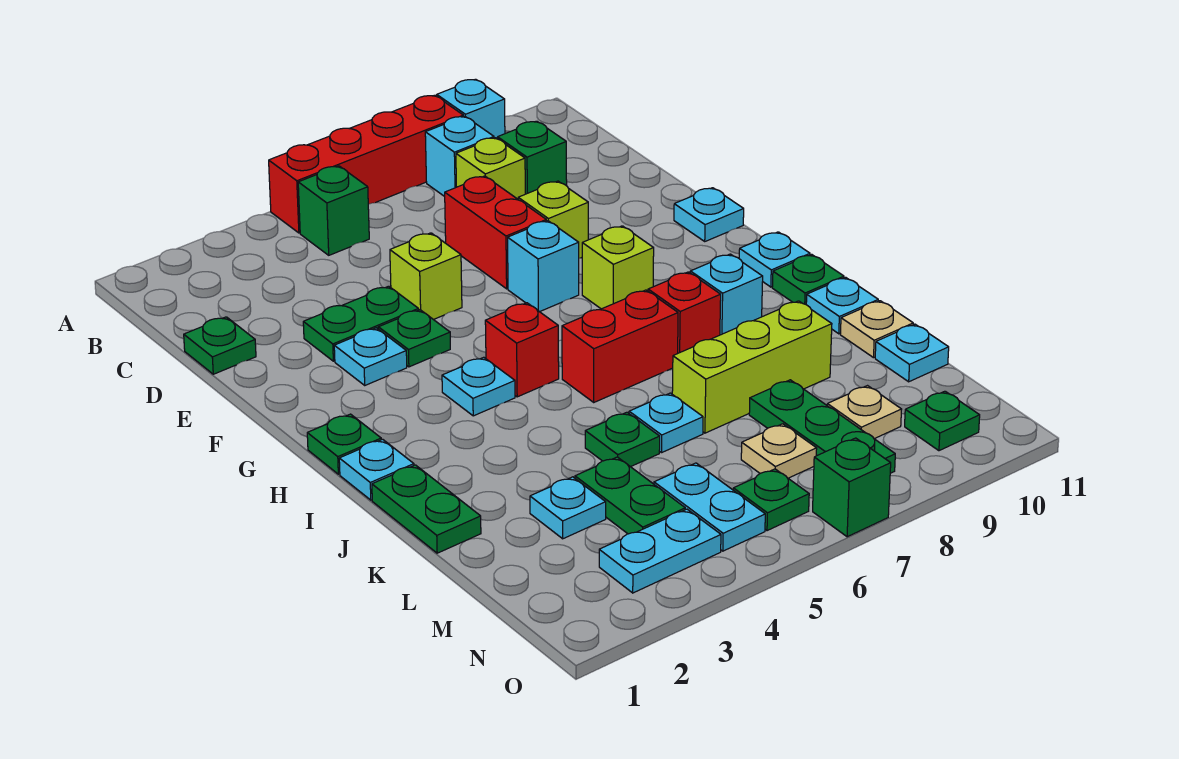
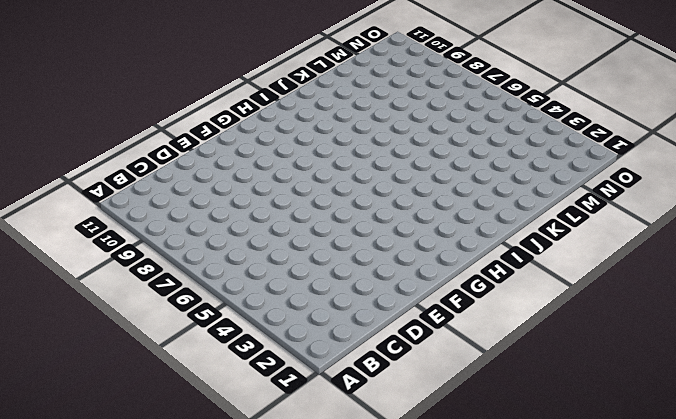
none -> red 1x4 brick [269,95,463,233]
none -> cyan 1x1 brick [437,79,505,139]
none -> green 1x1 brick [298,166,369,255]
none -> cyan 1x1 brick [425,116,494,197]

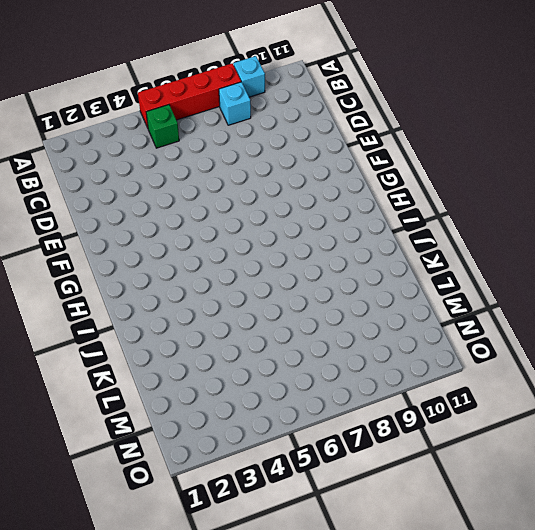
none -> lime 1x1 brick [456,138,525,199]
none -> green 1x1 brick [498,121,567,194]
none -> green 1x1 plate [184,317,256,374]
none -> red 1x2 brick [445,176,546,289]

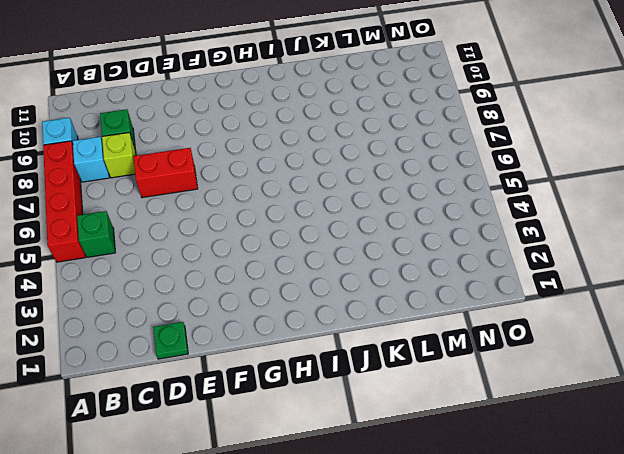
none -> green 1x2 plate [303,286,419,361]
none -> lime 1x1 brick [390,233,462,320]
none -> lime 1x1 brick [518,181,588,258]
none -> cyan 1x1 plate [334,328,407,385]

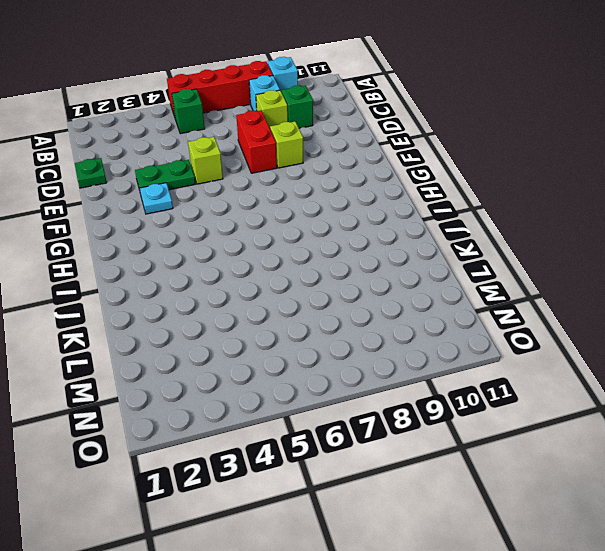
none -> green 1x1 plate [378,310,450,367]
none -> cyan 1x1 brick [508,221,579,312]
none -> cyan 1x1 plate [674,188,744,241]
none -> lime 1x1 brick [582,226,654,309]

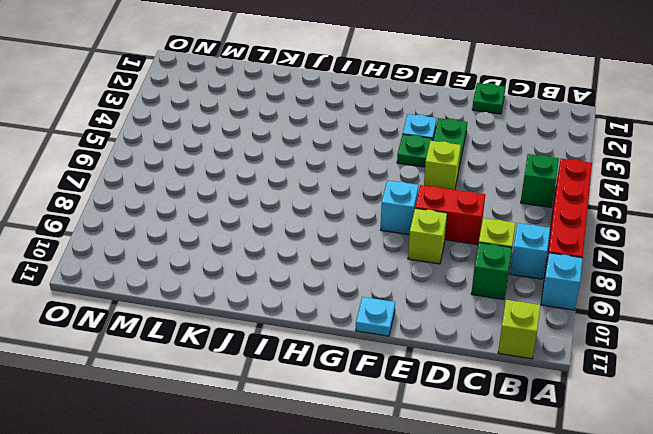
lime 1x1 brick [498,300,540,359] -> lime 1x1 brick moved to [582,226,654,309]
none -> green 1x1 plate [307,414,381,474]
none -> cyan 1x1 plate [442,357,515,416]
none -> red 1x1 brick [485,303,559,397]
none -> cyan 1x1 plate [739,232,810,287]

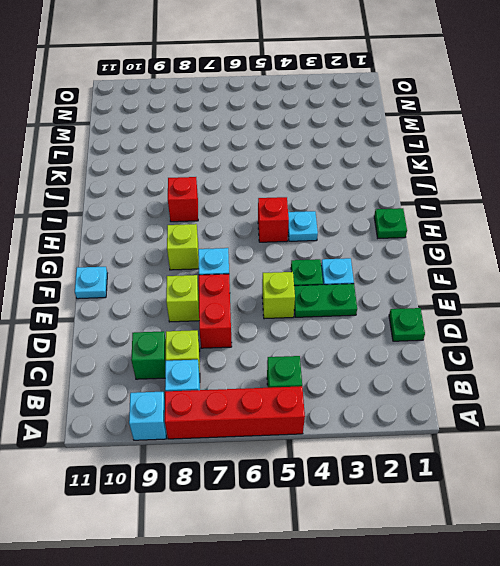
none -> cyan 1x1 plate [739,232,810,287]
none -> cyan 1x1 plate [339,439,414,500]
none -> red 1x2 brick [562,290,678,402]
none -> cyan 1x1 brick [690,254,763,335]

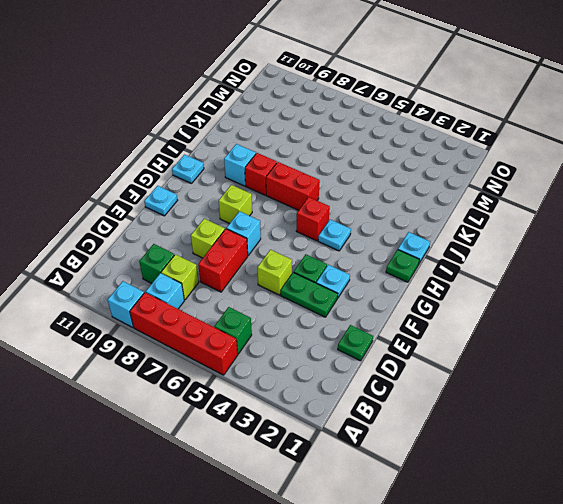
none -> green 1x1 plate [772,254,844,304]
none -> green 1x2 plate [372,465,481,553]
none -> cyan 1x1 plate [806,277,878,334]
none -> green 1x1 plate [585,412,660,467]

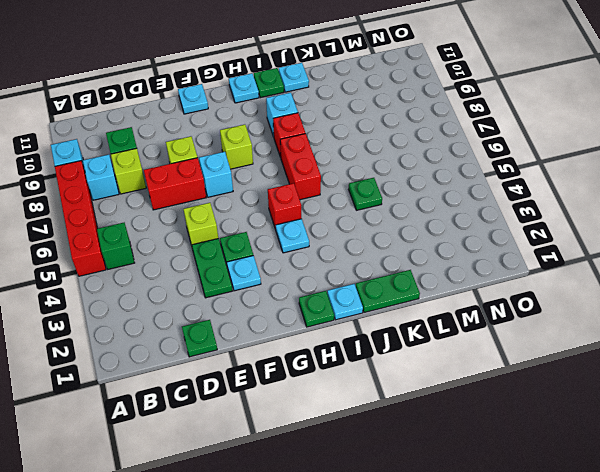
none -> cyan 1x1 plate [629,393,703,453]
none -> lime 1x3 brick [672,301,832,433]
none -> tan 1x1 plate [840,301,913,358]
none -> cyan 1x1 plate [530,477,606,539]

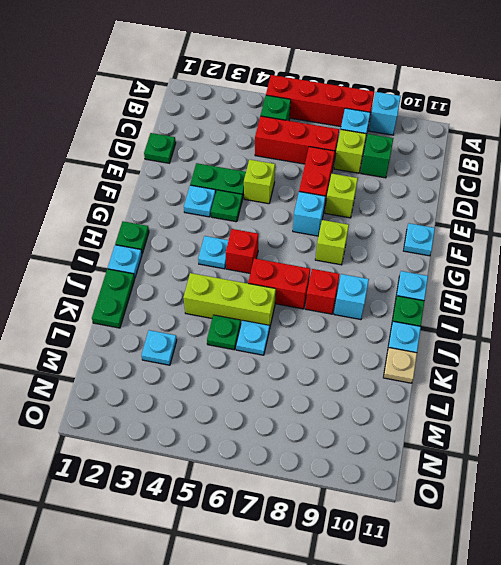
red 1x3 brick [255,116,339,165] -> none
lime 1x3 brick [183,273,276,329] -> lime 1x3 brick moved to [672,301,832,433]
none -> green 1x2 plate [575,457,685,534]
none -> green 1x3 plate [749,380,895,473]
none -> cyan 1x1 plate [875,324,949,382]
none -> cyan 1x2 plate [654,463,765,551]

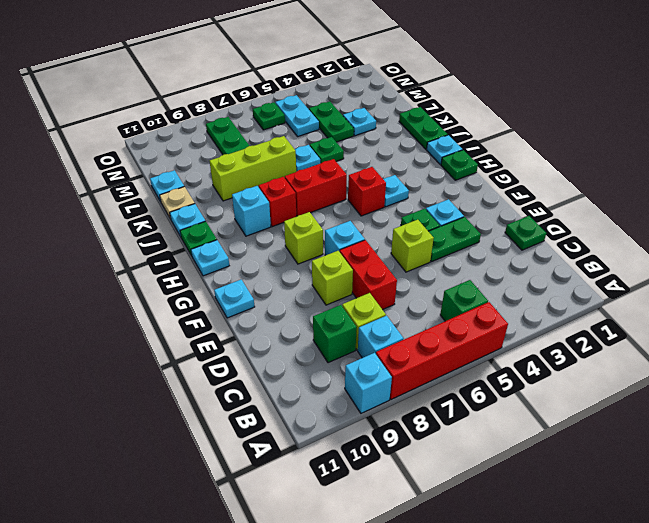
none -> tan 1x1 plate [741,424,817,478]
none -> tan 1x1 plate [827,386,902,439]
none -> cyan 1x2 plate [599,509,721,593]
none -> green 1x1 plate [905,391,980,451]

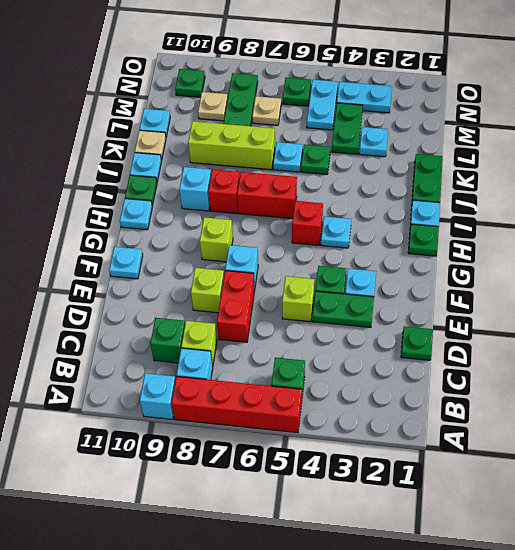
none -> green 1x1 brick [813,438,891,537]

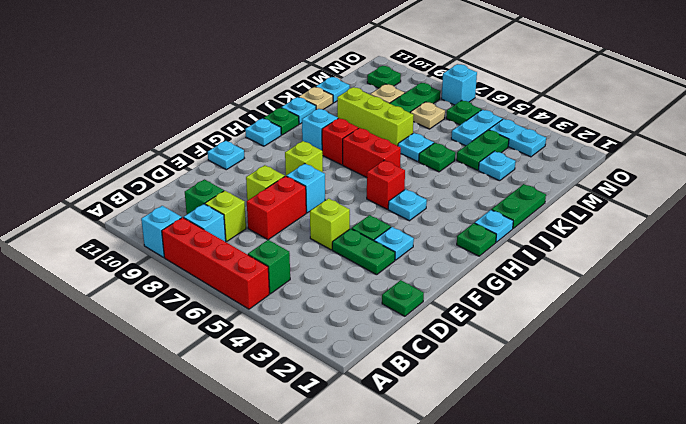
cyan 1x1 brick [442,64,477,105] -> green 1x1 brick [813,438,891,537]

